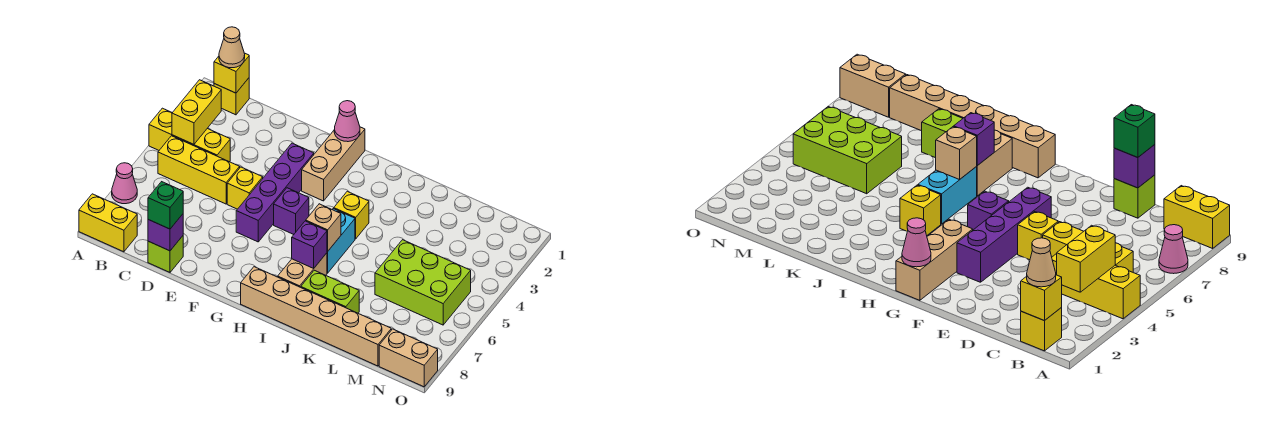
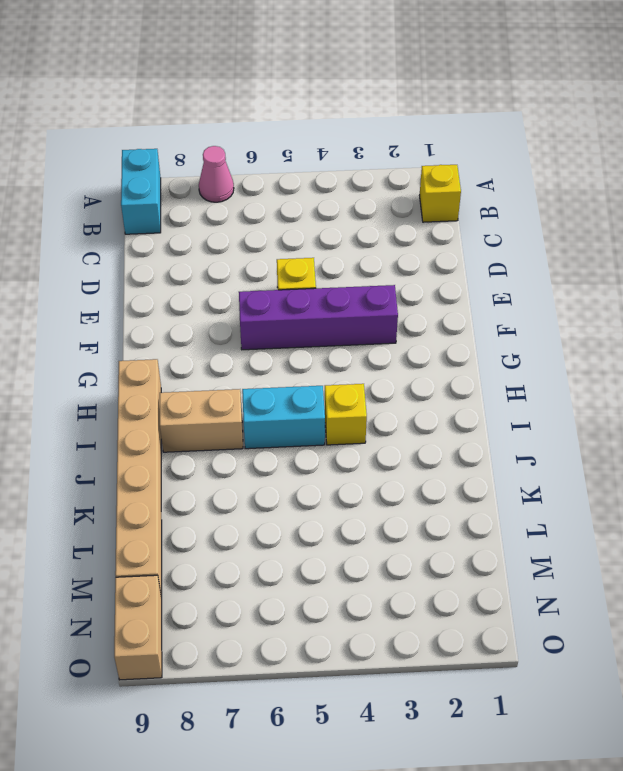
cyan 1x2 brick [121,149,161,234] -> yellow 1x2 brick [79,194,137,252]
none -> yellow 1x3 brick [149,108,230,162]
none -> yellow 1x3 brick [158,136,240,204]
none -> lime 1x1 brick [148,236,183,272]

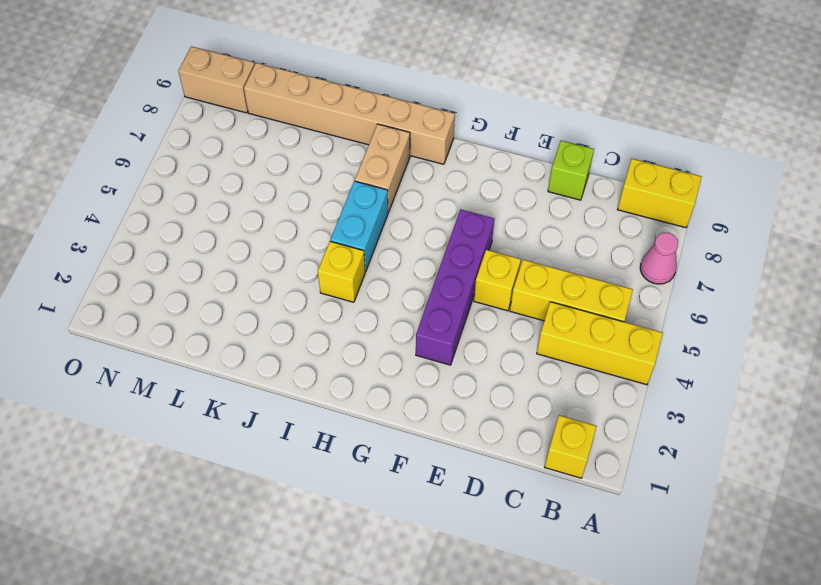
none -> tan 1x3 brick [302,127,365,201]
none -> purple 1x1 brick [274,188,309,234]
none -> lime 1x2 brick [301,270,359,313]

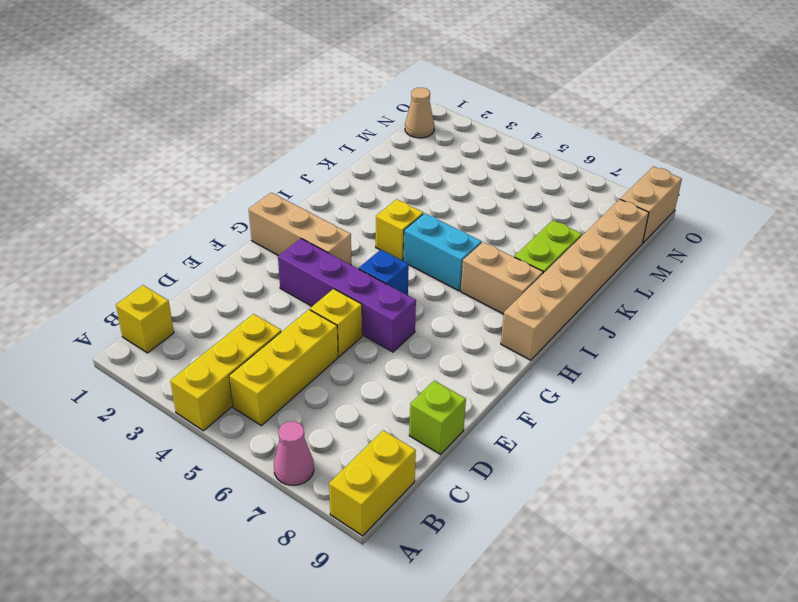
blue 1x1 brick [359,250,409,295] -> purple 1x1 brick [274,188,309,234]
tan 1x1 cone [405,88,434,138] -> tan 1x1 cone moved to [219,27,245,68]
none -> lime 2x3 brick [375,240,471,325]
none -> yellow 1x1 brick [214,53,249,93]
none -> yellow 1x2 brick [172,80,221,144]

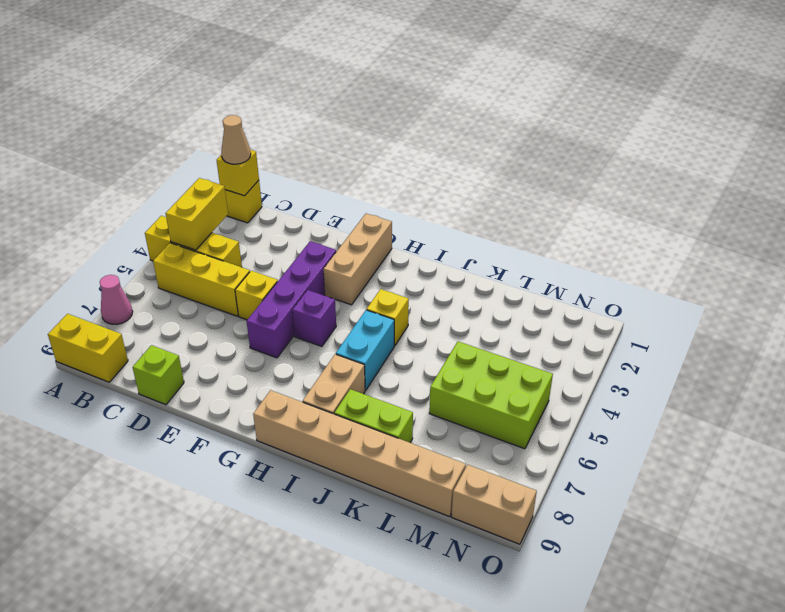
none -> purple 1x1 brick [148,214,183,251]
none -> pink 1x1 cone [334,101,360,142]
none -> tan 1x1 brick [306,204,341,251]

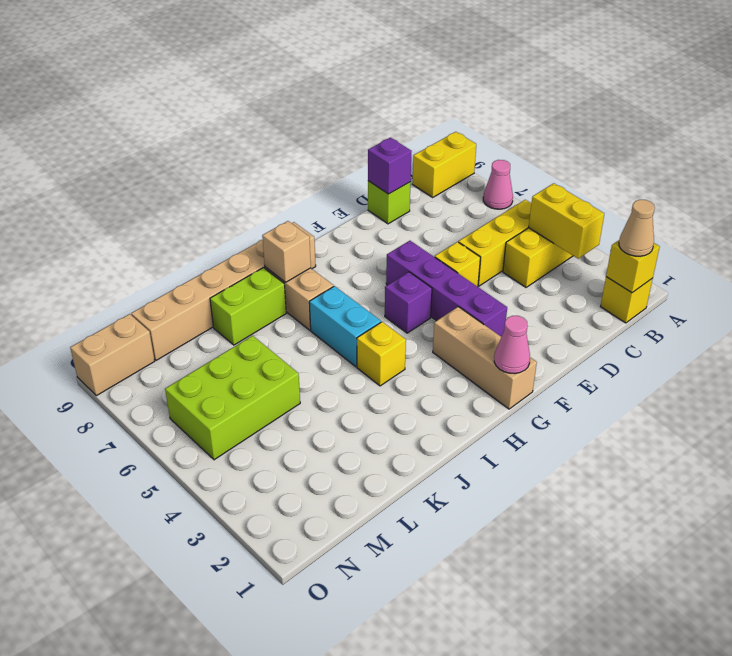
tan 1x1 brick [262,221,311,282] -> tan 1x1 brick moved to [306,204,341,251]
none -> purple 1x1 brick [292,221,327,269]
none -> green 1x1 brick [148,182,183,229]

